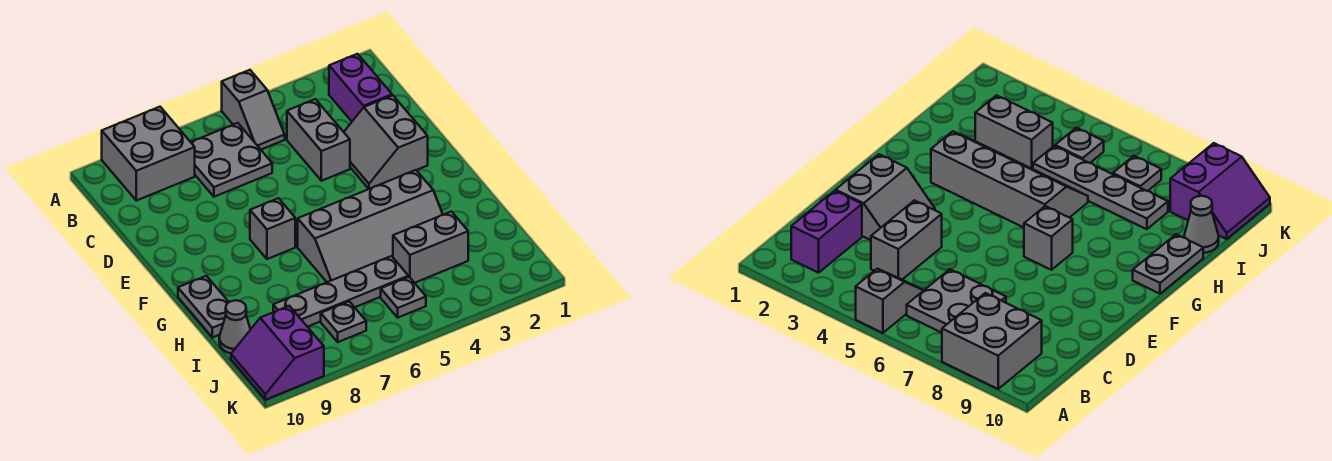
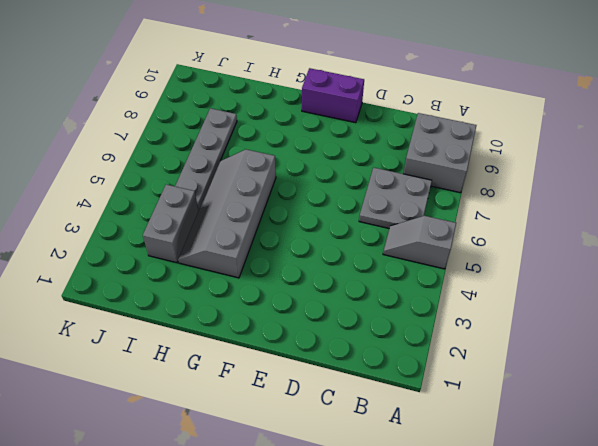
purple 1x2 brick [302,68,364,123] -> purple 1x2 brick moved to [329,54,392,121]
none -> grey 1x2 brick [287,99,350,181]
none -> grey 2x2 slope [344,95,428,189]
none -> grey 1x1 brick [250,198,295,259]

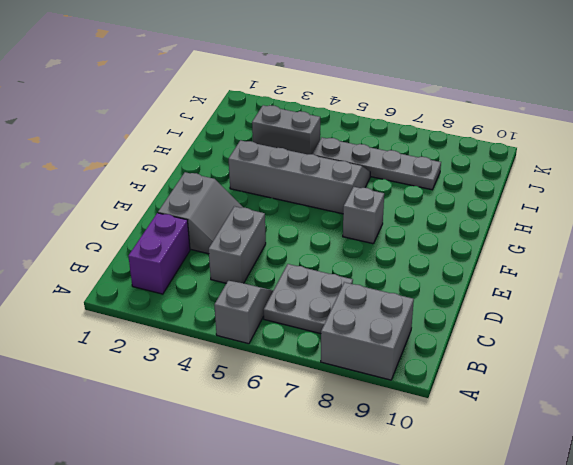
none -> grey 1x2 plate [178,276,229,337]
none -> grey 1x1 cone [219,300,250,353]
none -> grey 1x1 plate [381,277,426,318]

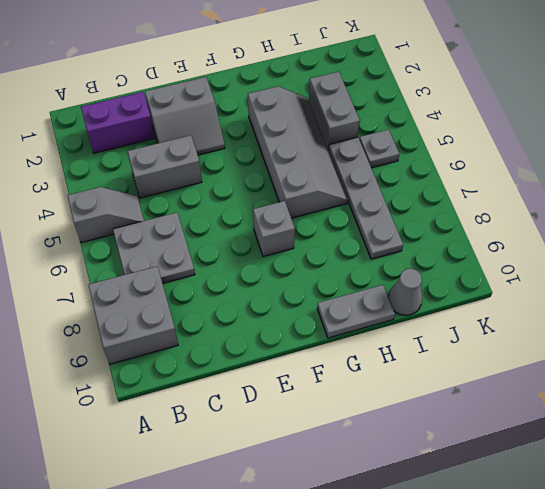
none -> grey 1x1 plate [321,301,366,342]
none -> purple 2x2 slope [231,306,324,400]

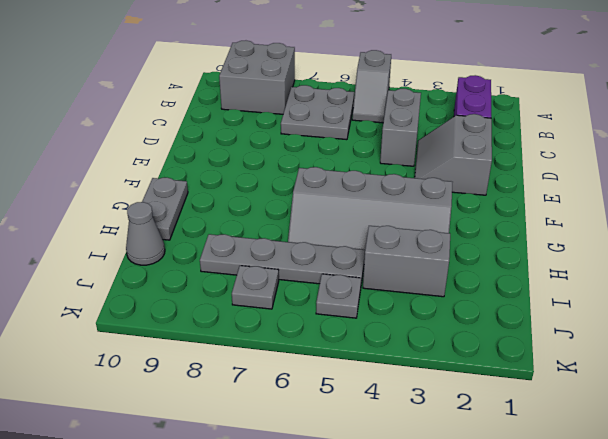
none -> grey 1x1 brick [250,198,295,259]
none -> purple 2x2 slope [231,306,324,400]

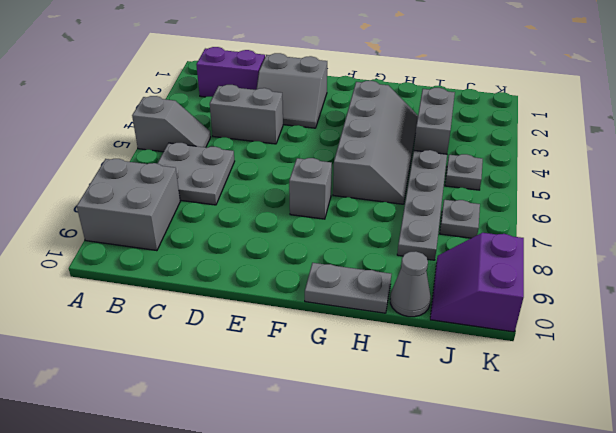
purple 2x2 slope [430,233,524,332] -> purple 2x2 slope turned to [231,306,324,400]

